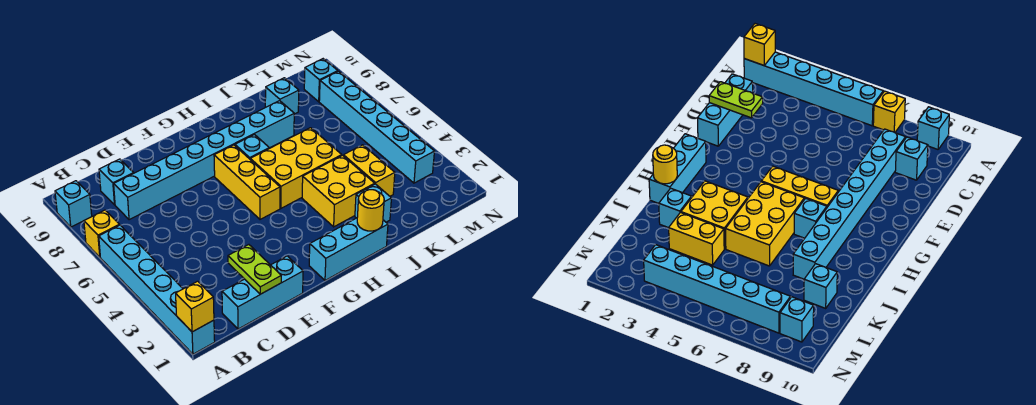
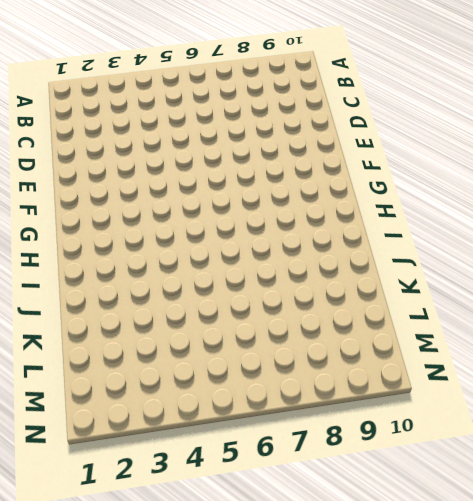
none -> cyan 1x6 brick [99,225,215,354]
none -> yellow 1x1 brick [84,210,119,257]
none -> cyan 1x1 brick [55,181,92,227]

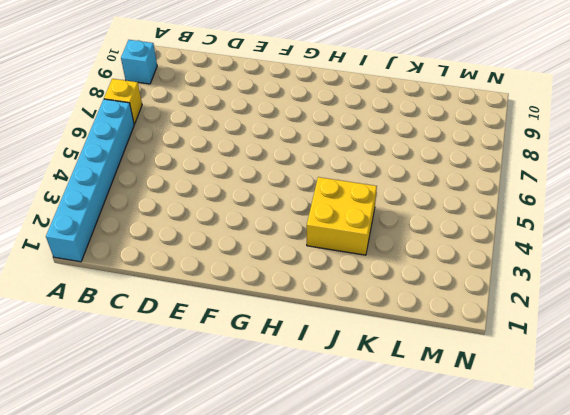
none -> cyan 1x3 brick [222,256,303,329]
none -> cyan 1x8 brick [114,101,294,220]
none -> cyan 1x1 brick [99,159,134,205]

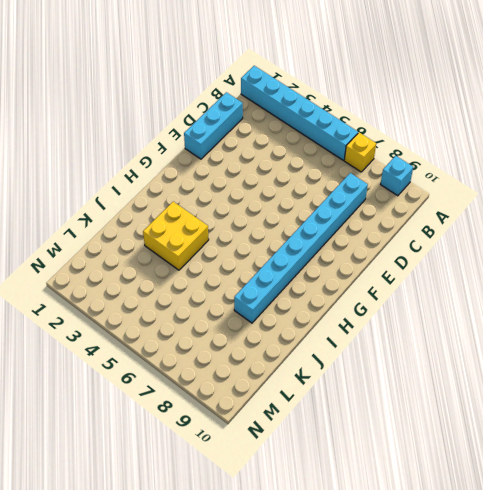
none -> cyan 1x1 brick [99,159,134,205]
none -> cyan 1x3 brick [309,218,388,280]
none -> yellow 1x3 brick [214,145,280,219]

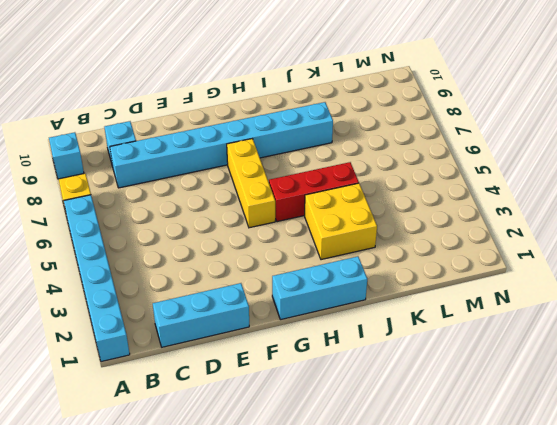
red 1x3 brick [269,162,359,222] -> yellow 2x3 brick [250,128,342,208]
none -> cyan 1x1 brick [235,135,269,159]
none -> cyan 1x1 brick [355,184,391,222]
none -> yellow 1x2 brick [343,145,395,196]

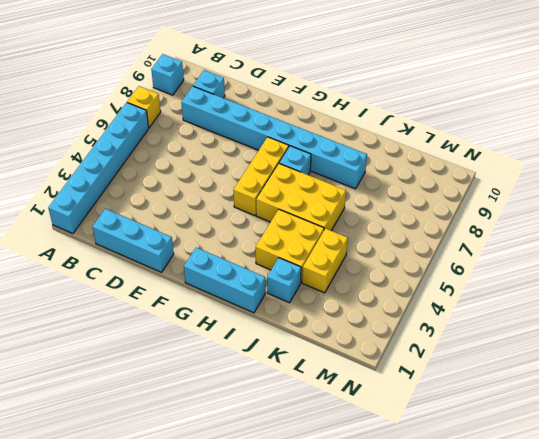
none -> cyan 1x1 brick [265,78,299,114]
none -> cyan 1x6 brick [319,71,435,183]
none -> cyan 1x1 brick [304,59,338,102]

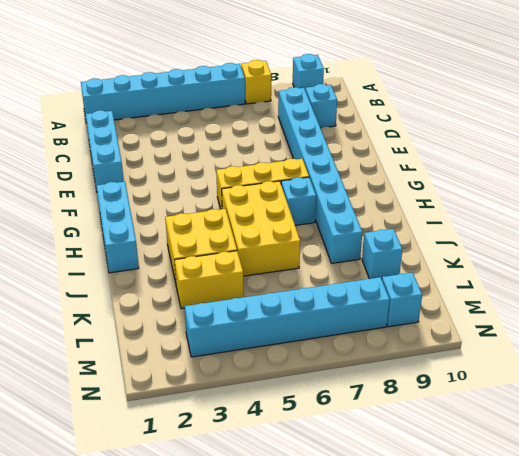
none -> cyan 1x1 brick [355,184,391,222]
none -> yellow 1x1 brick [176,281,214,332]
none -> lime 1x2 plate [228,245,281,294]

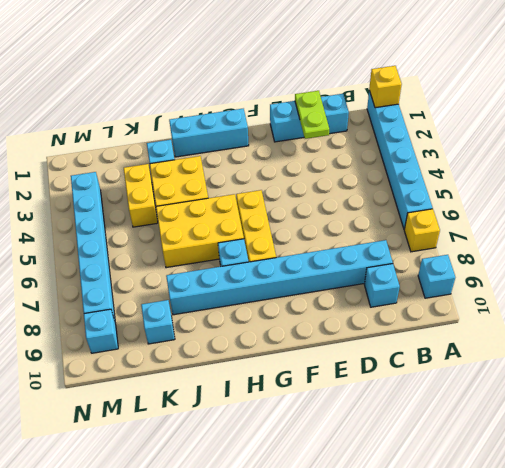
none -> yellow 1x1 round brick [357,190,384,231]

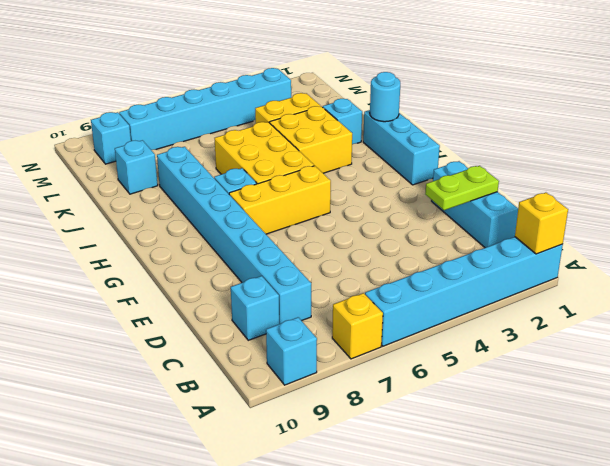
cyan 1x1 round brick [370,72,400,122] -> yellow 1x1 round brick [357,190,384,231]

